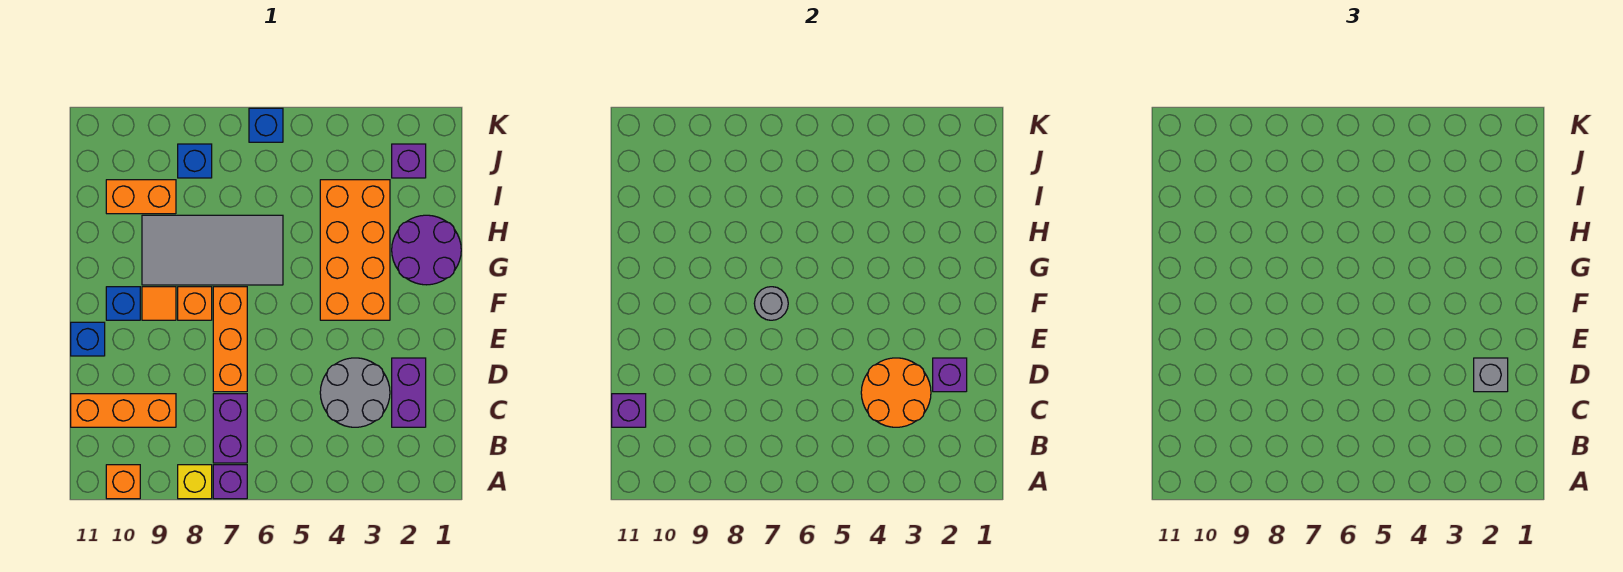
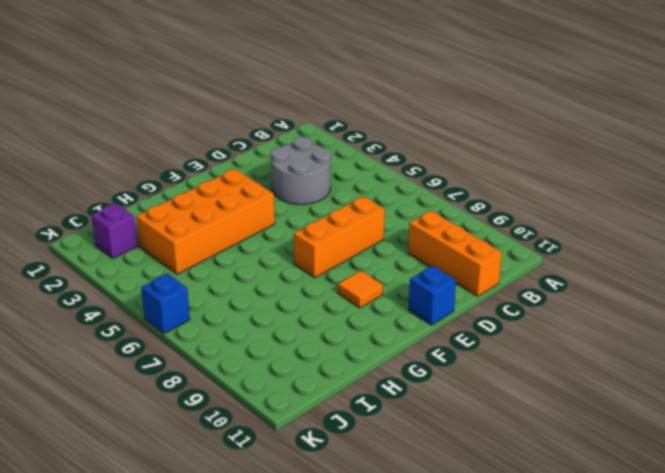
none -> purple 1x1 brick [213,465,247,499]
none -> yellow 1x1 brick [178,465,212,499]
none -> orange 1x1 brick [106,465,140,499]

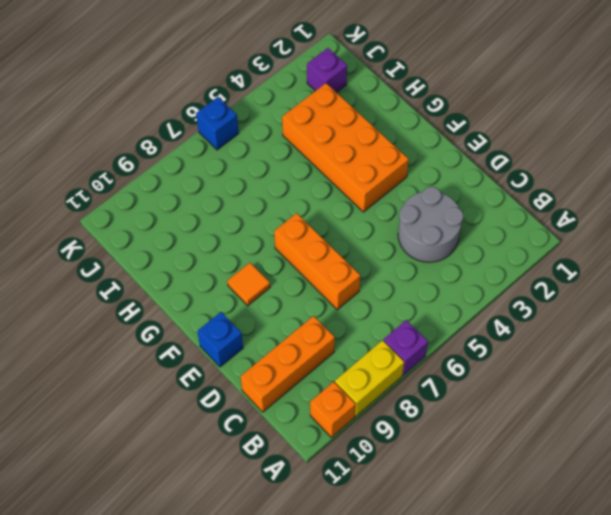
yellow 1x2 brick [335,340,404,416] -> yellow 1x1 brick [178,465,212,499]
none -> purple 1x2 brick [213,394,247,463]
none -> purple 1x2 brick [392,358,426,427]
none -> orange 1x1 brick [178,287,212,320]

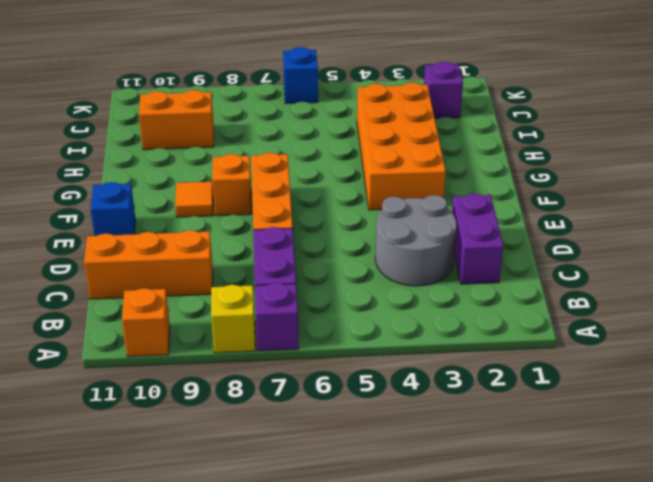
none -> blue 1x1 brick [106,287,140,320]
none -> purple 2x2 round brick [392,215,461,285]
none -> grey 2x4 tile [142,215,283,285]

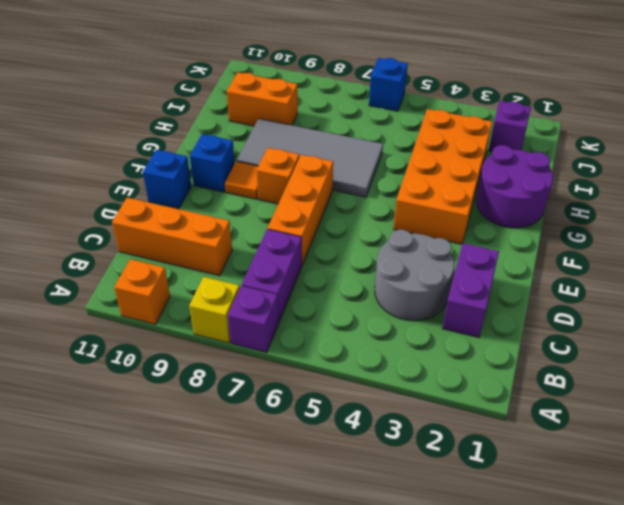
none -> blue 1x1 brick [178,144,212,178]
none -> orange 2x2 round brick [861,358,931,427]
none -> purple 1x1 brick [612,394,646,427]

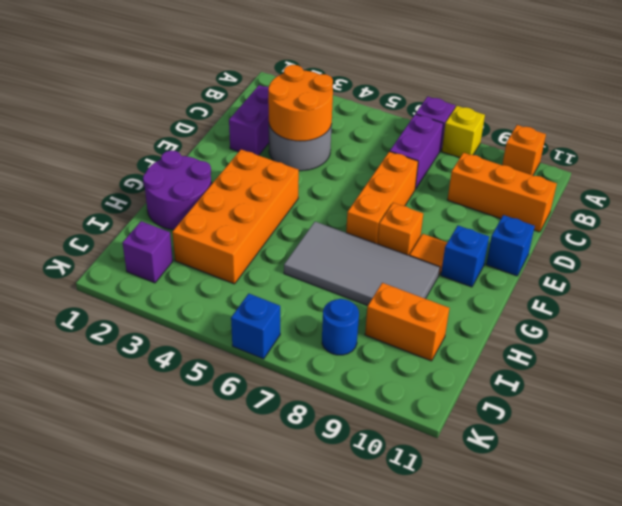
blue 1x1 round brick [322,299,359,355] -> blue 1x1 brick [178,144,212,178]
none -> purple 1x1 brick [612,394,646,427]
none -> purple 1x1 brick [933,358,967,392]
none -> grey 1x1 round brick [754,287,788,320]

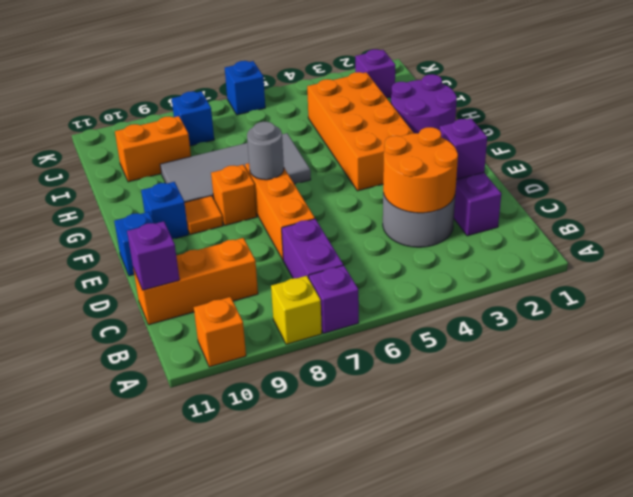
none -> grey 1x1 brick [1474,358,1508,392]

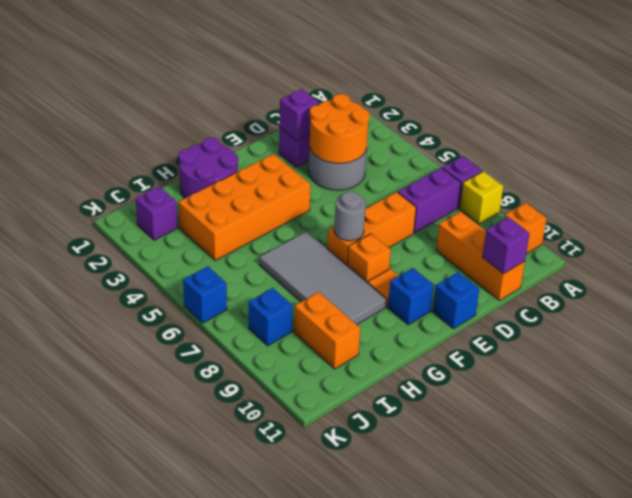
none -> grey 1x1 brick [1474,358,1508,392]

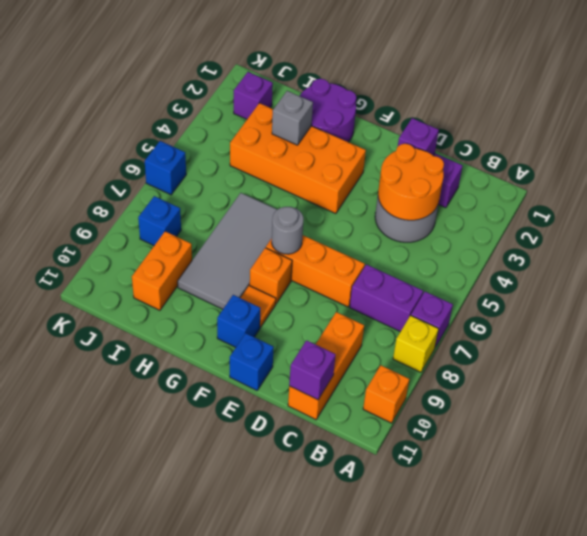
grey 1x1 brick [272,91,313,145] -> grey 1x1 brick moved to [1474,358,1508,392]

